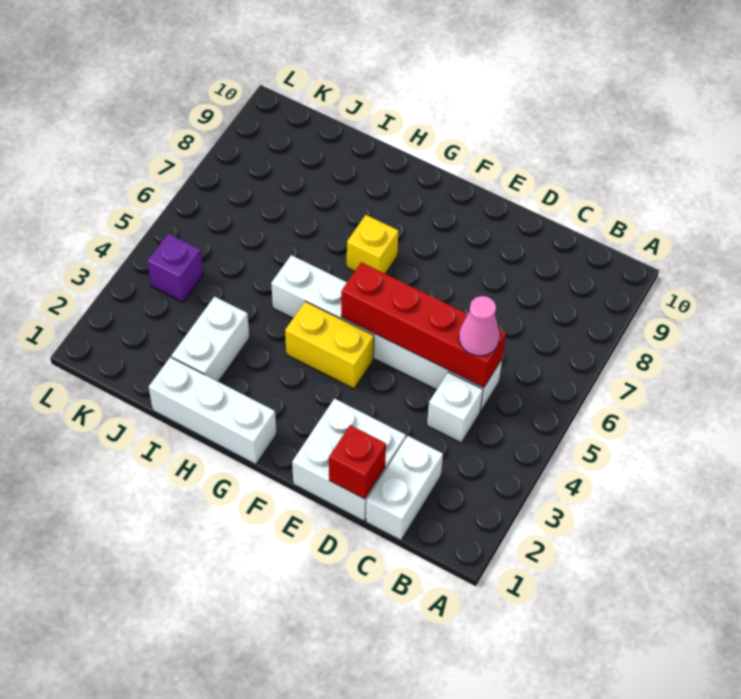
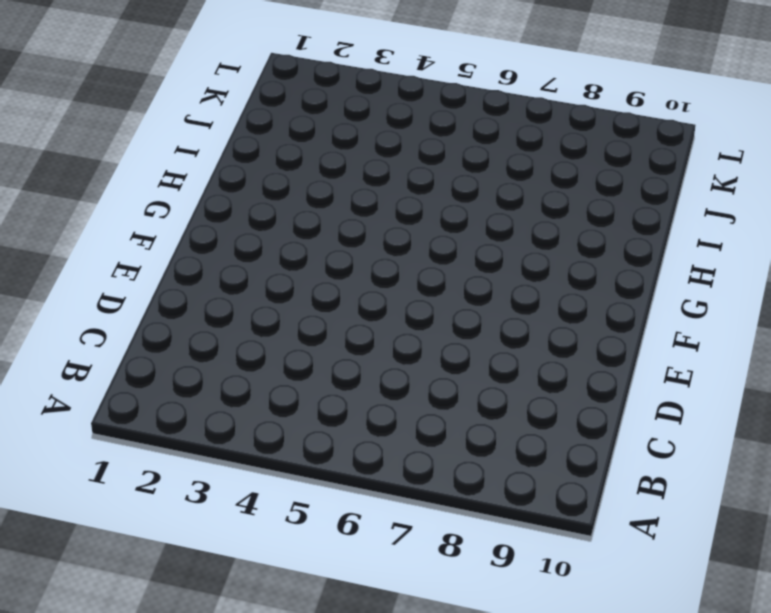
none -> white 1x2 brick [366,436,443,540]
none -> white 1x1 brick [427,372,483,443]
none -> white 1x6 brick [271,255,502,412]

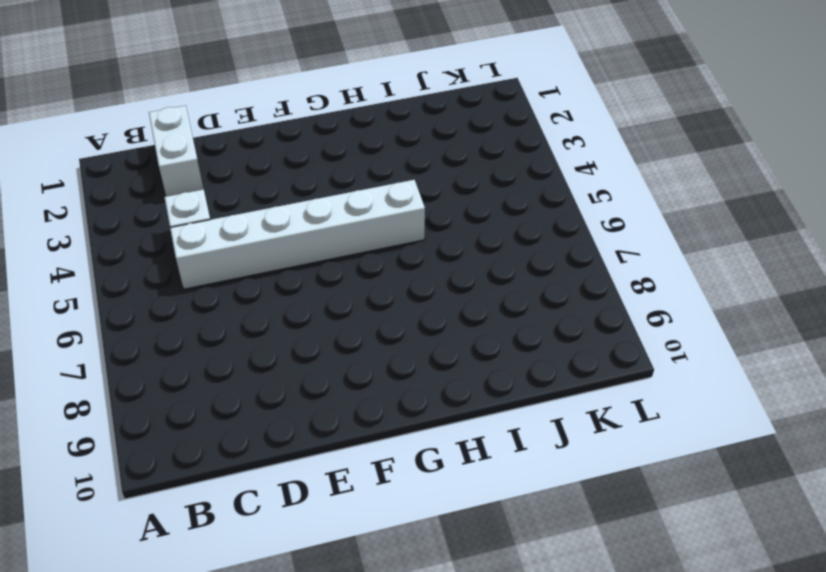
none -> white 2x2 brick [292,399,406,521]
none -> yellow 1x2 brick [285,301,374,389]
none -> white 1x3 brick [149,357,276,464]

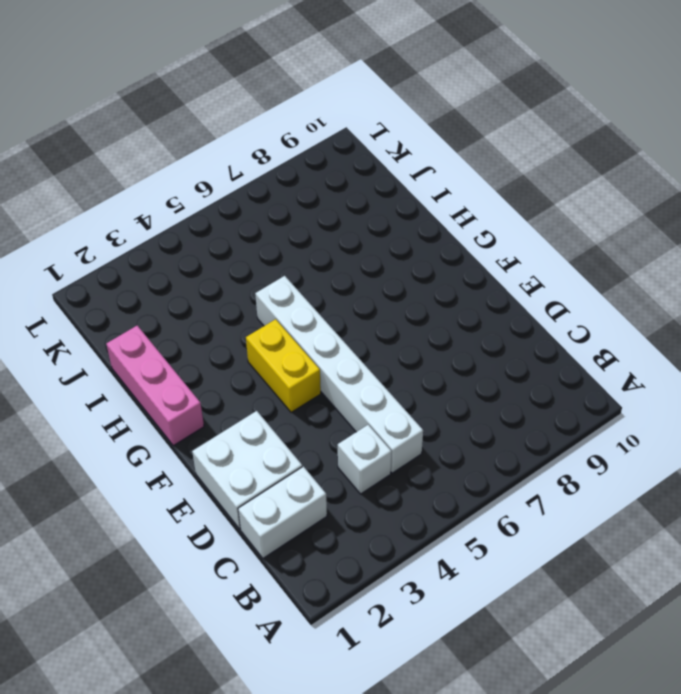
pink 1x3 brick [106,326,204,446] -> white 1x3 brick [149,357,276,464]
none -> yellow 1x1 brick [347,215,398,274]
none -> white 1x2 brick [171,297,249,382]
none -> purple 1x1 brick [147,234,203,302]

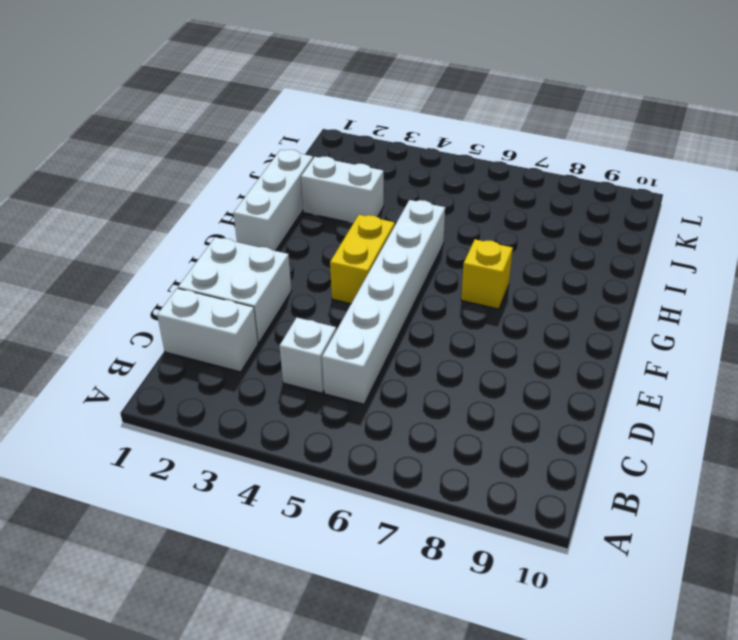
none -> purple 1x1 brick [147,234,203,302]
none -> red 1x4 brick [341,262,506,388]
none -> red 1x1 brick [329,425,386,499]

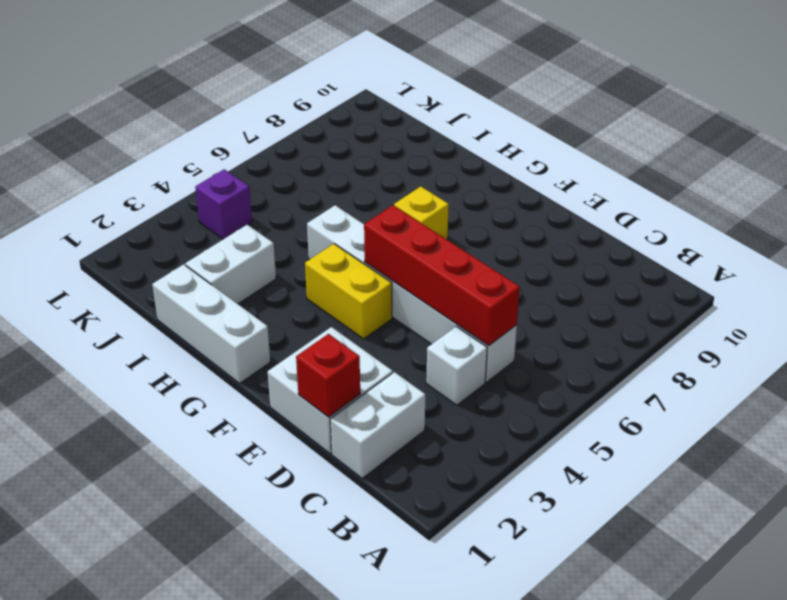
none -> pink 1x1 cone [459,296,500,356]

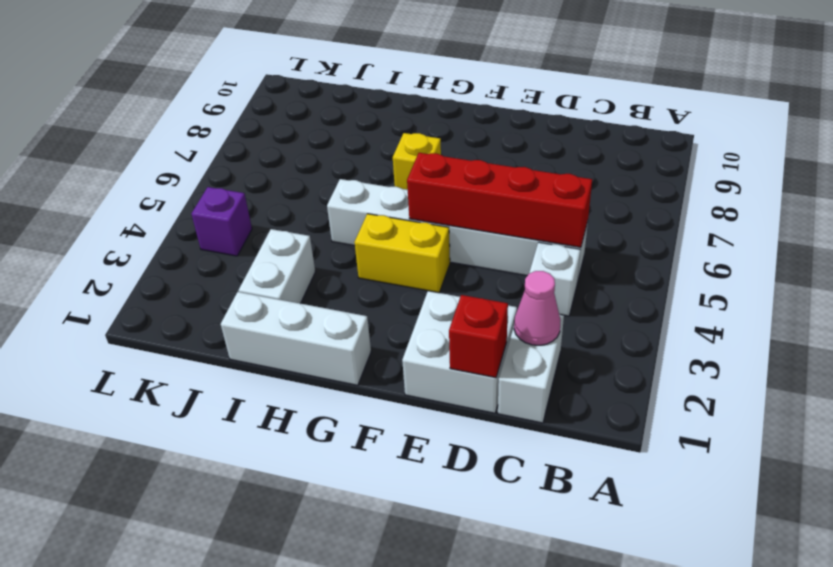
pink 1x1 cone [514,271,561,345] -> pink 1x1 cone moved to [459,296,500,356]

